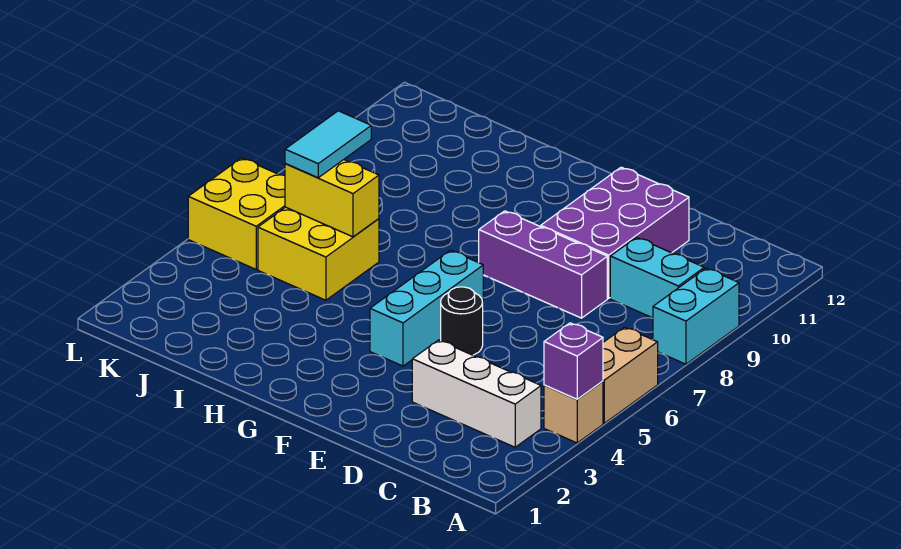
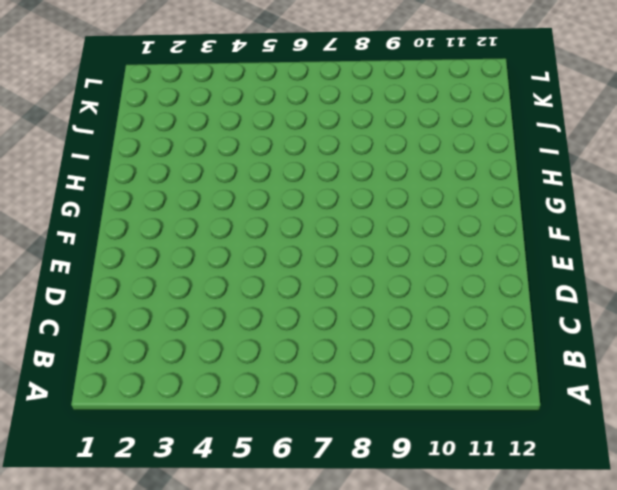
none -> tan 1x1 brick [544,381,603,443]
none -> tan 1x2 brick [603,327,658,423]
none -> cyan 1x2 brick [653,268,739,364]

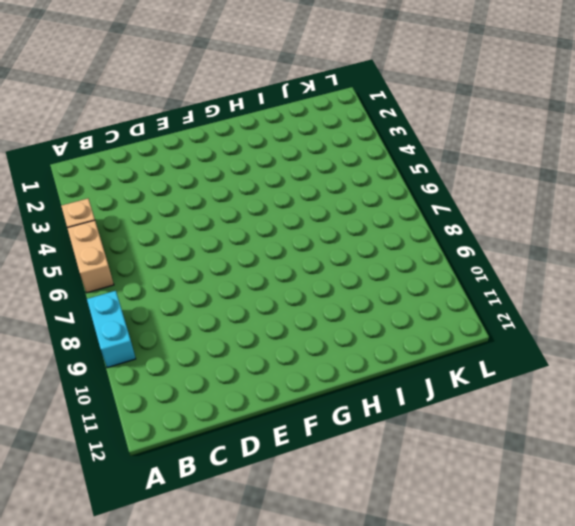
none -> white 1x3 brick [412,340,541,447]
none -> cyan 1x2 brick [610,237,704,318]
none -> purple 1x3 brick [479,211,607,318]

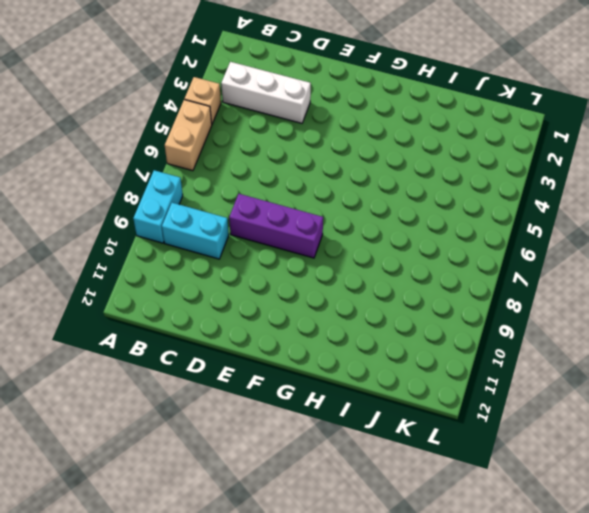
none -> purple 2x3 brick [541,167,689,298]
none -> black 1x1 round brick [441,287,483,355]
none -> cyan 1x3 brick [370,250,483,366]

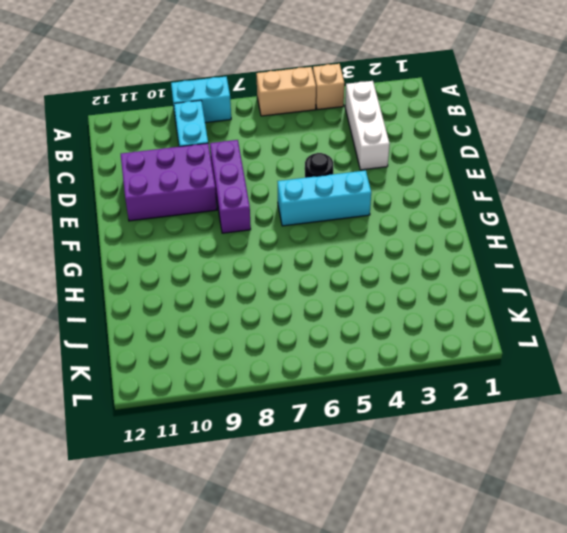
none -> yellow 2x2 brick [258,207,379,300]
none -> yellow 2x2 brick [188,158,285,269]
none -> purple 1x1 brick [544,323,603,399]

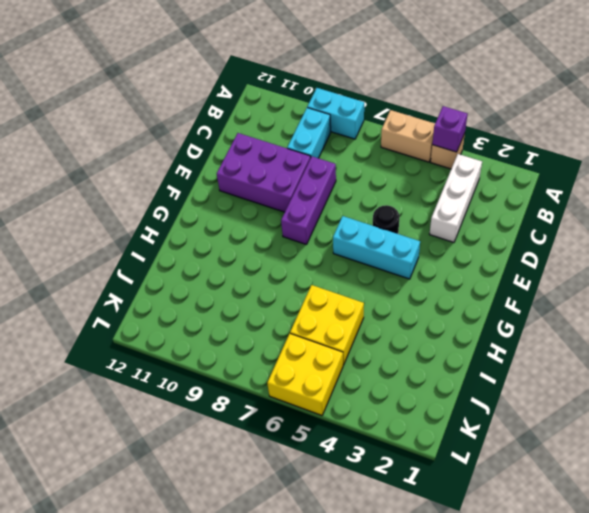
none -> yellow 1x2 brick [285,160,379,237]
none -> cyan 1x2 tile [285,111,371,178]

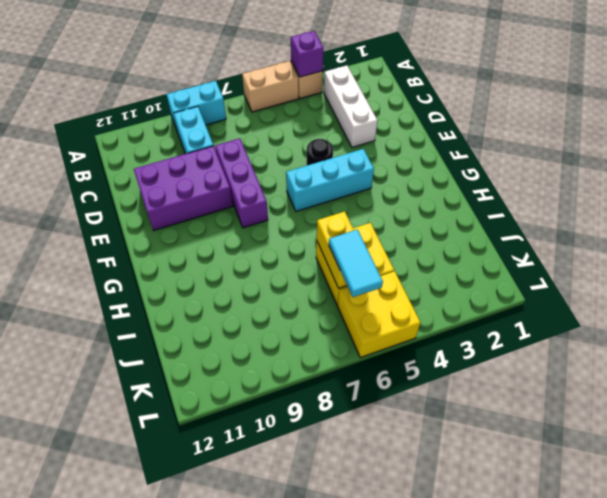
cyan 1x2 tile [329,229,383,297] -> cyan 1x2 tile turned to [285,111,371,178]

